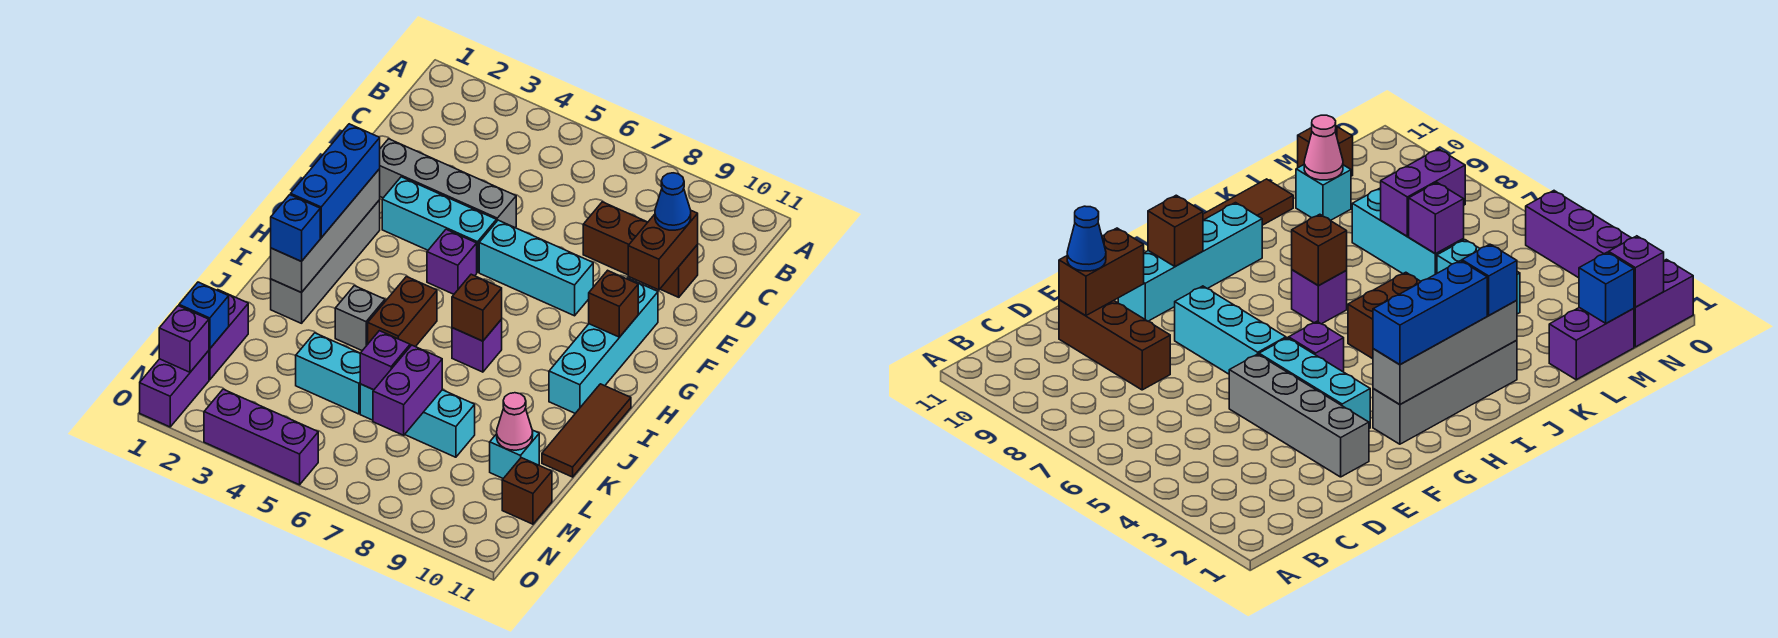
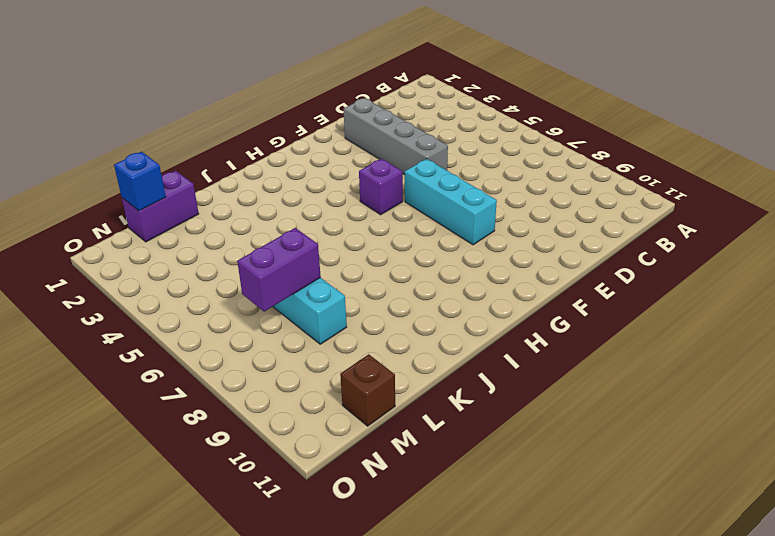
none -> brown 1x3 brick [583,202,698,297]
none -> cyan 1x3 brick [382,177,496,272]
none -> cyan 1x4 brick [549,278,658,413]
none -> grey 1x4 brick [271,200,380,323]

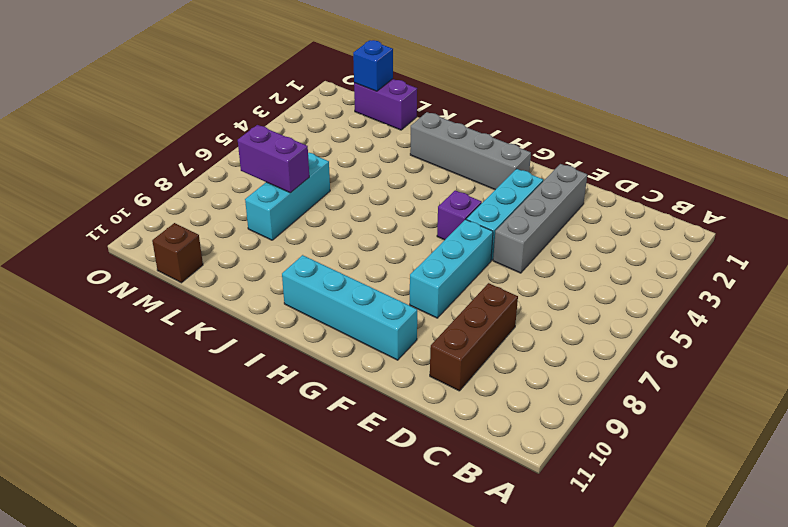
none -> brown 1x2 brick [368,277,437,347]
none -> purple 1x1 brick [452,319,502,372]
none -> brown 1x3 tile [542,384,631,477]
none -> grey 1x1 brick [335,286,385,351]

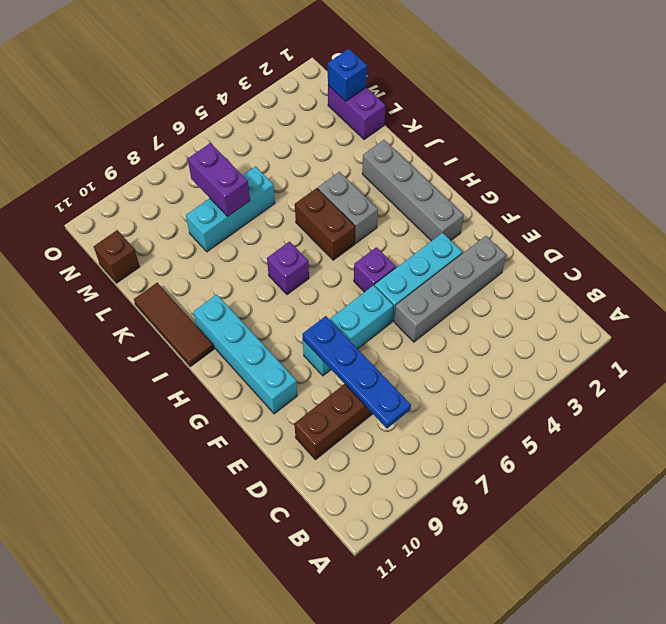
blue 1x4 plate [302,316,411,428] -> none
grey 1x2 brick [318,172,378,243] -> grey 1x1 brick [335,286,385,351]
none -> cyan 1x2 brick [296,333,360,414]
none -> cyan 1x1 brick [490,430,539,478]
none -> purple 1x2 brick [140,351,209,427]
none -> purple 1x3 brick [204,389,318,485]

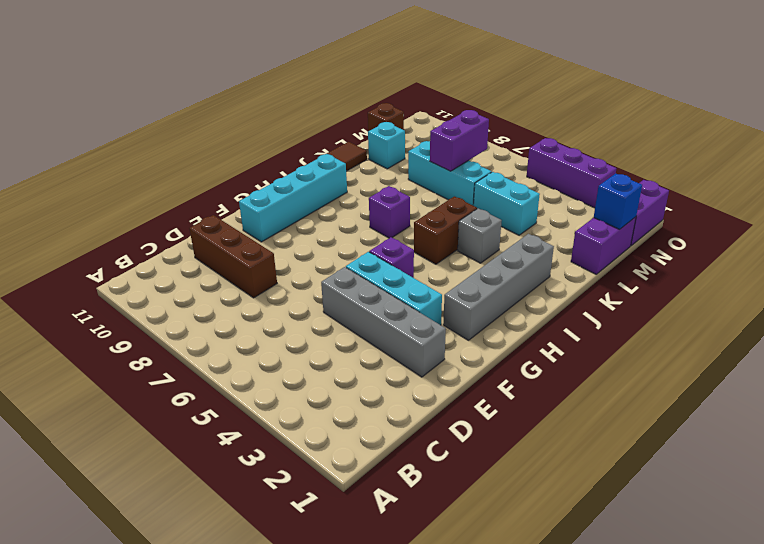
none -> cyan 1x3 brick [479,220,593,316]
none -> brown 1x2 brick [628,211,698,290]
none -> grey 1x4 brick [271,169,380,293]
none -> brown 1x1 brick [589,270,638,337]

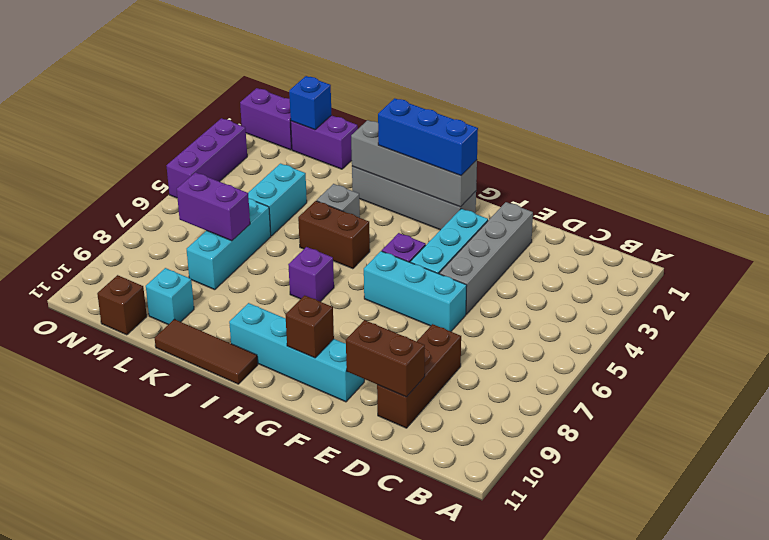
cyan 1x3 brick [364,251,467,331] -> cyan 1x3 brick turned to [479,220,593,316]
none -> brown 1x1 brick [452,274,502,341]
none -> purple 1x1 brick [360,331,410,390]
none -> pink 1x1 cone [497,393,533,450]
none -> purple 1x1 brick [159,306,209,372]

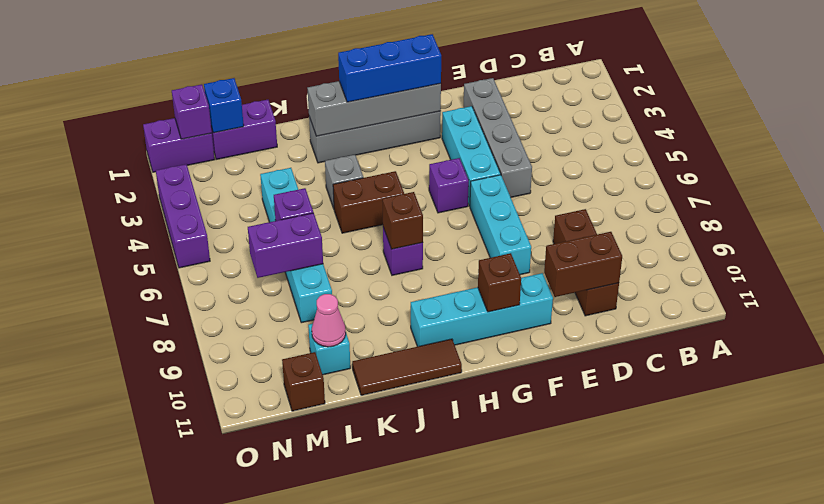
none -> blue 1x1 cone [655,173,691,230]
none -> blue 1x1 brick [271,195,320,261]

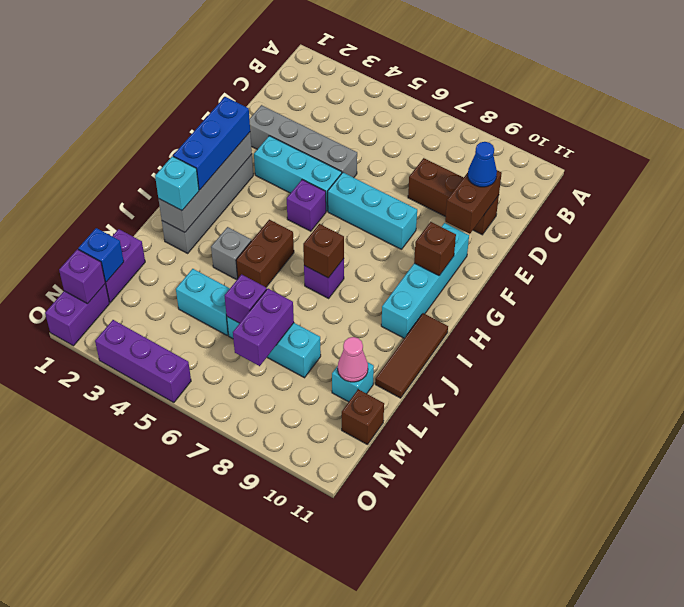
cyan 1x1 brick [155,156,199,210] -> blue 1x1 brick [271,195,320,261]

